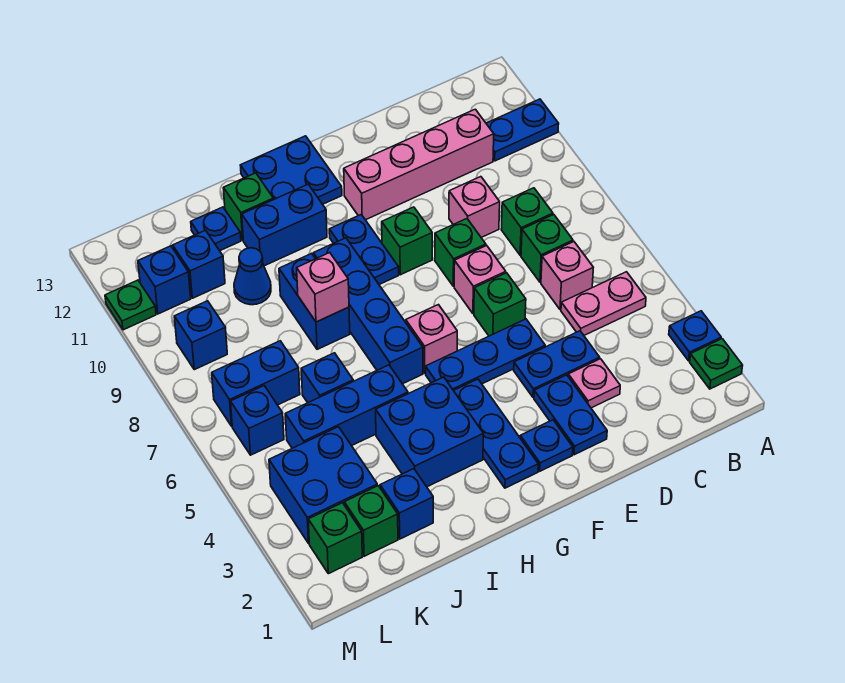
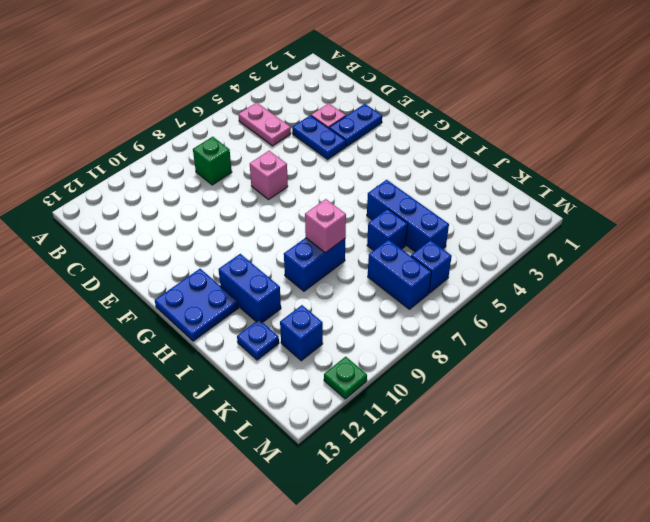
none -> green 1x1 plate [690,339,743,389]
none -> blue 1x1 plate [669,311,721,361]
none -> blue 1x2 plate [486,99,559,161]
none -> pink 1x1 brick [541,242,593,310]

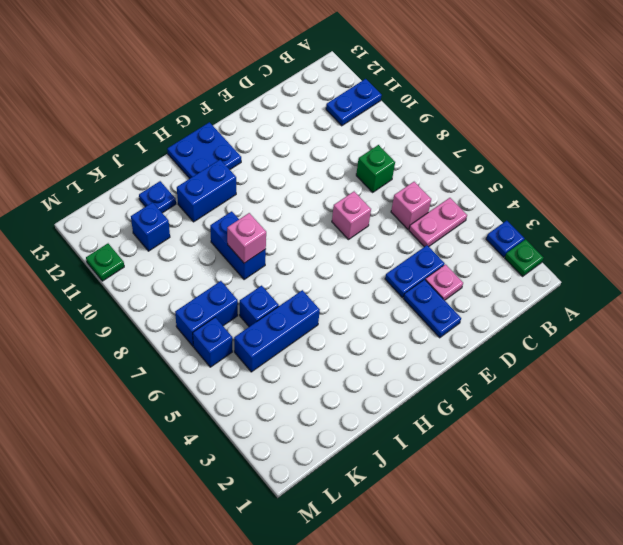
none -> green 1x1 brick [521,215,573,282]
none -> pink 1x4 brick [344,109,494,220]
none -> pink 1x1 brick [449,177,500,238]
none -> blue 1x3 plate [426,319,545,391]

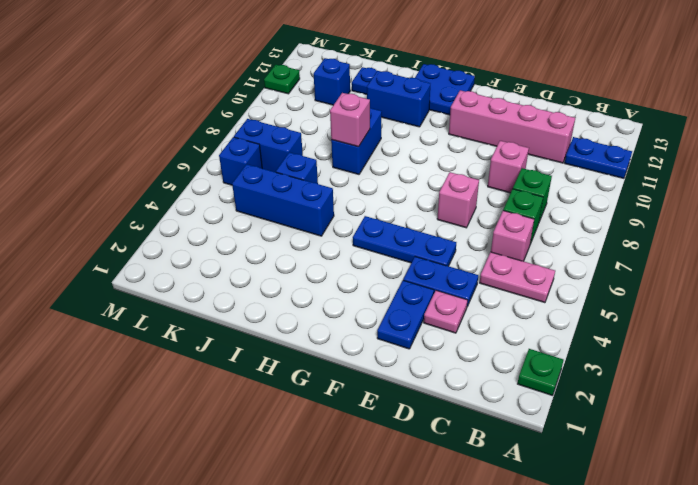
none -> blue 1x1 plate [669,311,721,361]
none -> green 1x1 brick [474,273,526,336]
none -> green 1x1 brick [435,219,486,286]
none -> blue 1x1 plate [520,420,573,471]

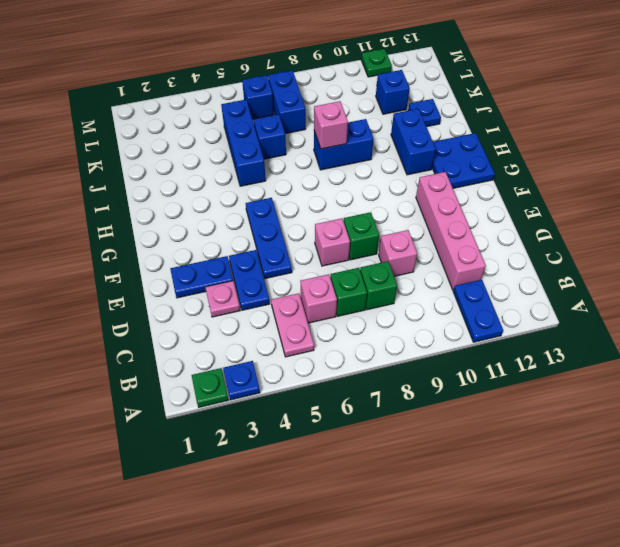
none -> green 1x1 brick [474,273,526,336]
none -> blue 1x1 plate [520,420,573,471]
none -> green 1x1 brick [382,207,432,275]
none -> blue 1x3 plate [454,379,538,488]

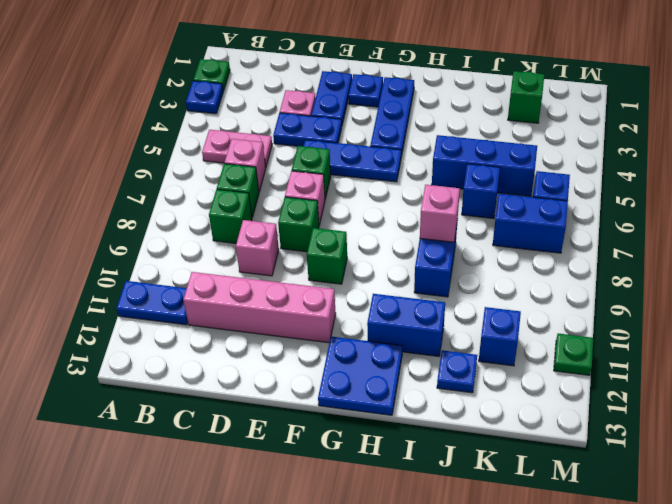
none -> pink 1x1 brick [406,305,457,373]
none -> blue 1x2 plate [329,215,399,285]
none -> blue 2x2 brick [376,377,483,487]
none -> blue 1x4 brick [313,238,423,384]

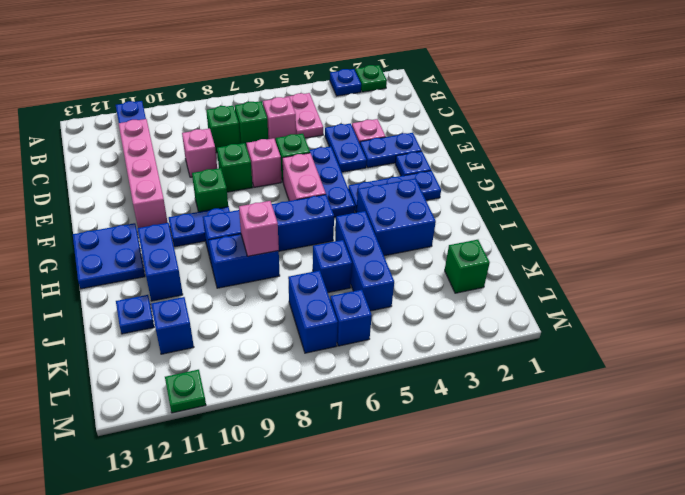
pink 1x2 brick [283,153,326,201] -> pink 1x1 brick [406,305,457,373]
none -> green 1x1 brick [223,173,273,240]
none -> blue 1x1 brick [380,469,433,539]
none -> blue 1x1 cone [234,248,271,305]
none -> blue 2x2 brick [269,427,377,543]

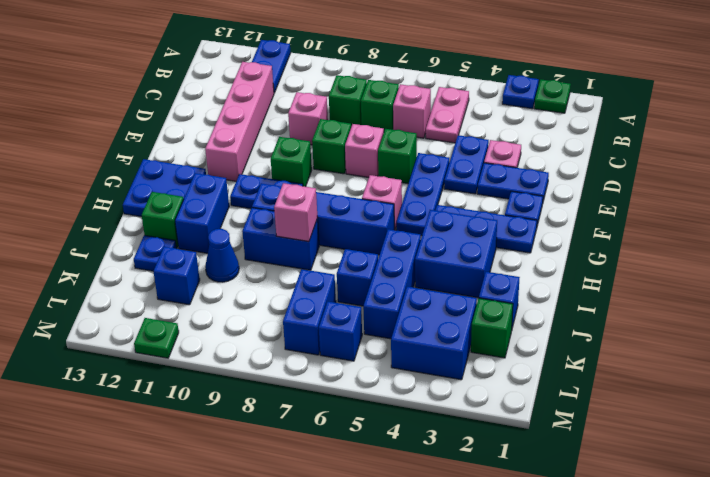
none -> green 1x1 brick [308,503,362,574]
none -> blue 1x1 brick [174,301,227,370]
none -> blue 1x1 brick [138,246,191,314]

